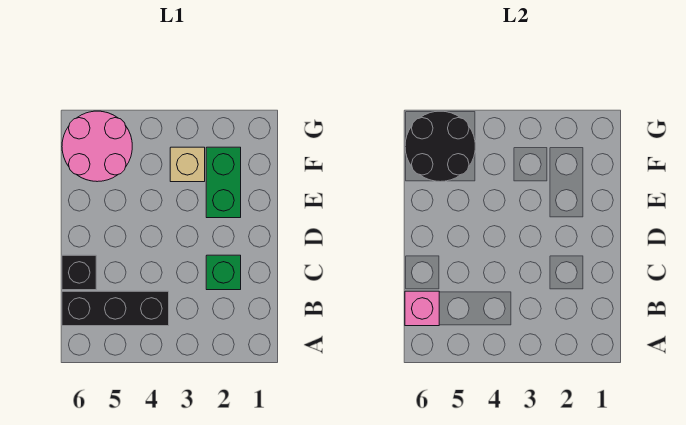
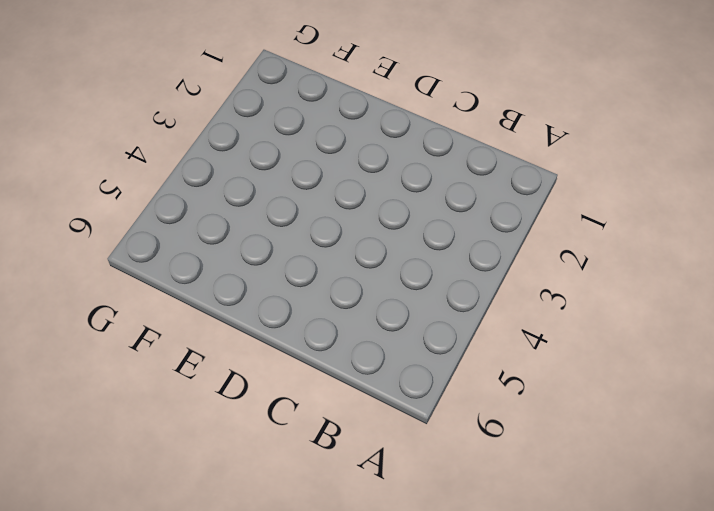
none -> black 1x3 brick [62,291,169,326]
none -> green 1x1 brick [206,255,241,290]

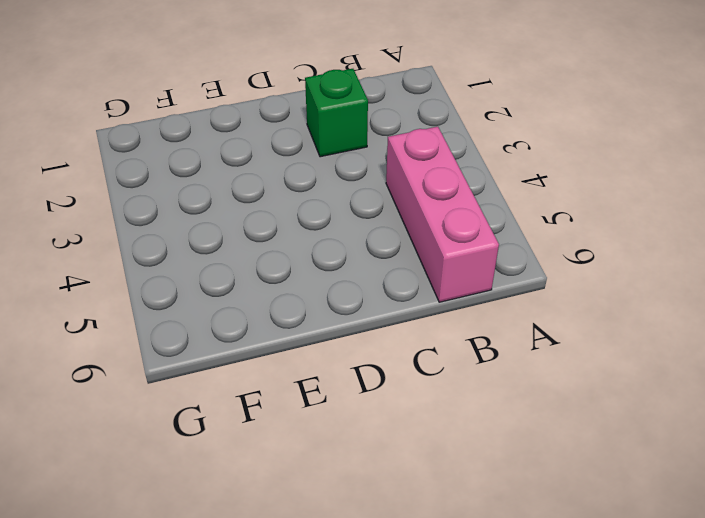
pink 1x3 brick [386,127,499,302] -> black 1x3 brick [62,291,169,326]
none -> black 1x1 brick [62,255,96,290]
none -> green 1x2 brick [206,147,241,218]

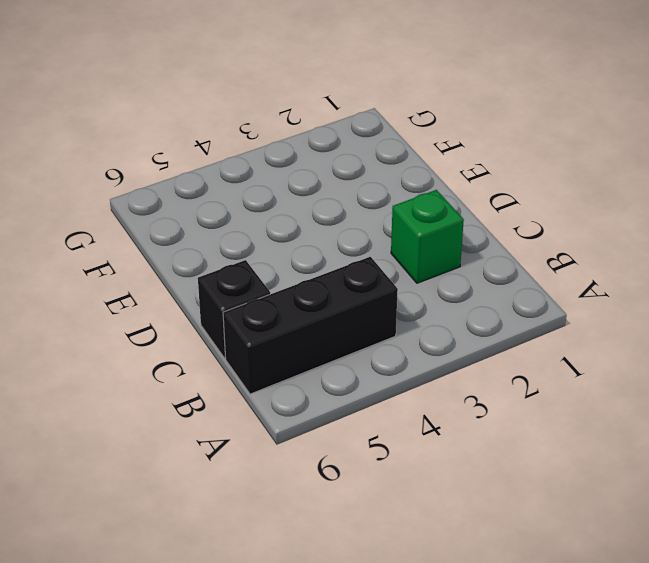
none -> green 1x2 brick [206,147,241,218]
none -> tan 1x1 brick [170,147,205,182]

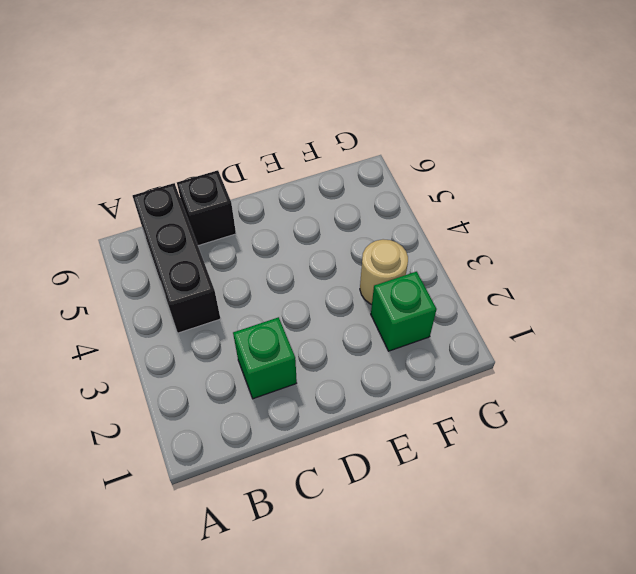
green 1x1 brick [371,272,437,351] -> green 1x2 brick [206,147,241,218]
tan 1x1 round brick [360,239,408,304] -> tan 1x1 brick [170,147,205,182]
none -> pink 2x2 round brick [62,111,132,182]
none -> pink 1x1 brick [405,291,439,326]

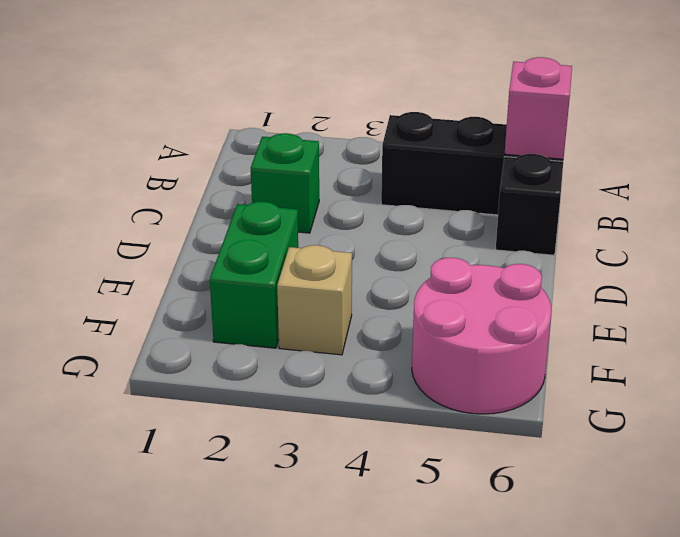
none -> black 2x2 round brick [405,111,475,182]

